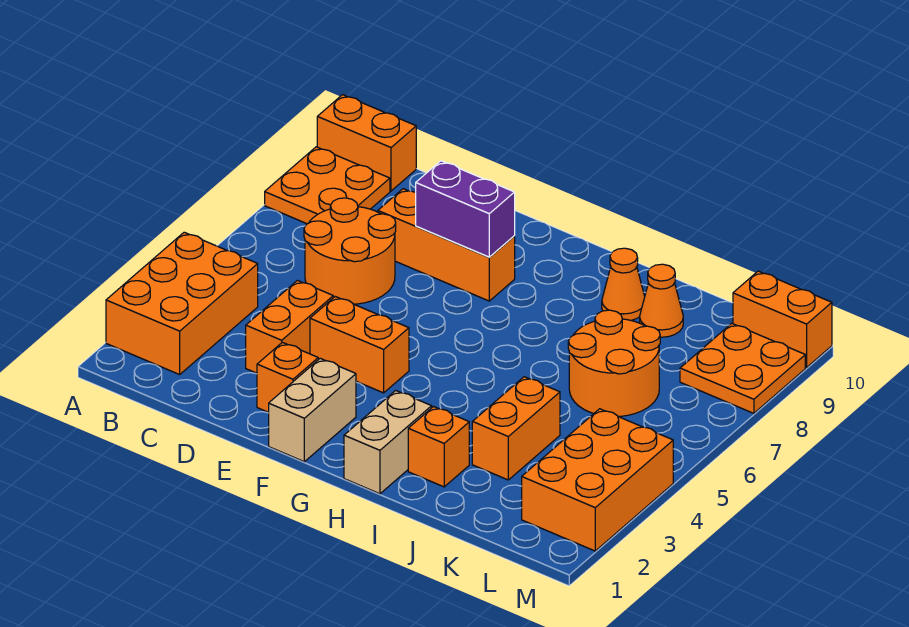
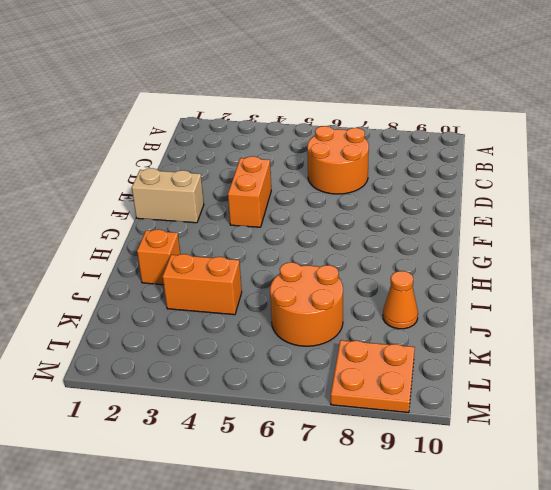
none -> orange 2x3 brick [106,232,258,375]
none -> orange 2x2 plate [265,147,390,224]
none -> orange 1x2 brick [317,95,416,191]

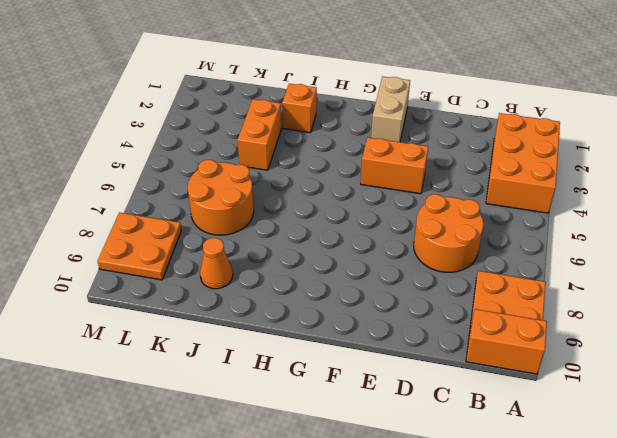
none -> orange 1x2 brick [246,281,333,373]
none -> orange 1x3 brick [378,189,515,301]
none -> orange 1x1 brick [257,342,318,412]

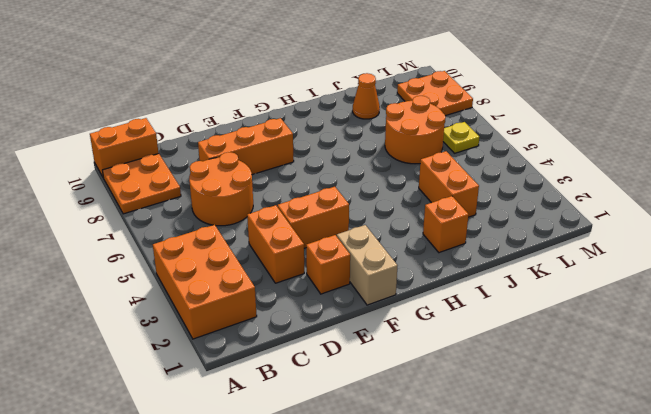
yellow 1x1 plate [443,122,479,153] -> none
none -> tan 1x2 brick [344,391,432,494]
none -> orange 1x1 cone [602,248,645,320]
none -> orange 2x3 brick [522,409,673,551]

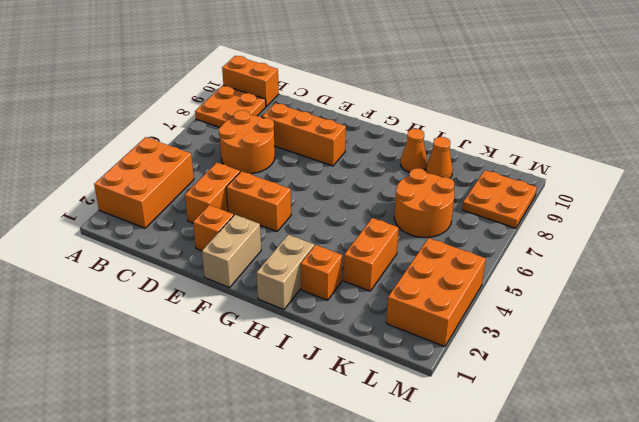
none -> orange 1x2 brick [733,271,832,367]
none -> purple 1x2 brick [416,161,515,257]

